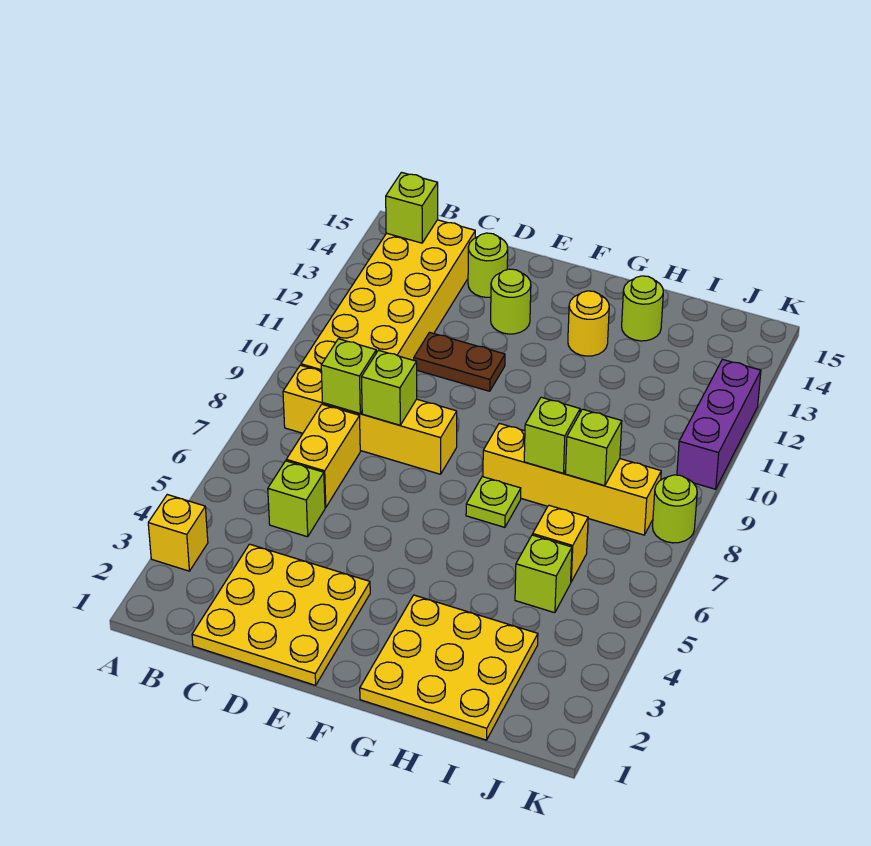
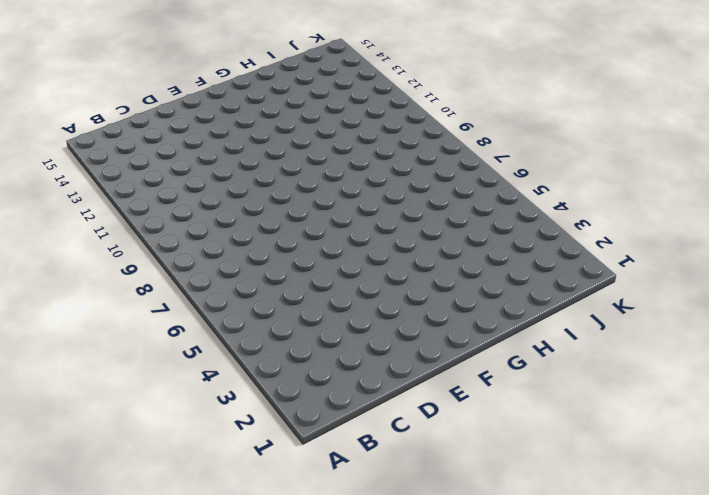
none -> yellow 1x1 brick [148,495,208,571]
none -> yellow 1x4 brick [283,365,457,474]
none -> yellow 2x6 brick [301,220,475,371]

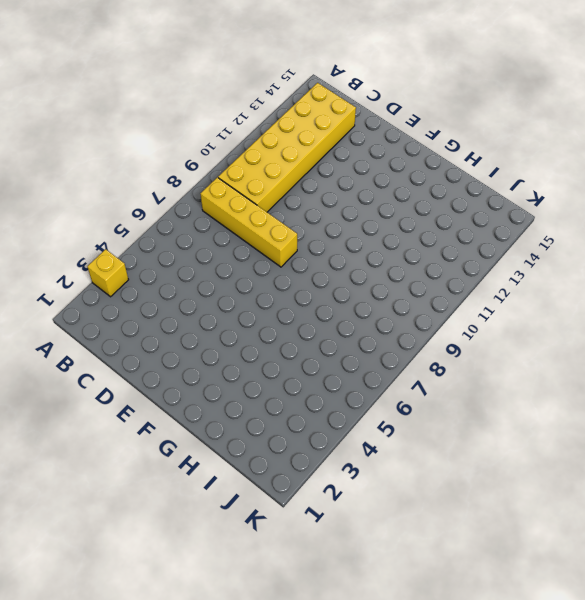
none -> yellow 3x3 plate [192,544,370,685]
none -> lime 1x1 brick [268,461,325,537]
none -> yellow 1x2 brick [286,404,360,508]

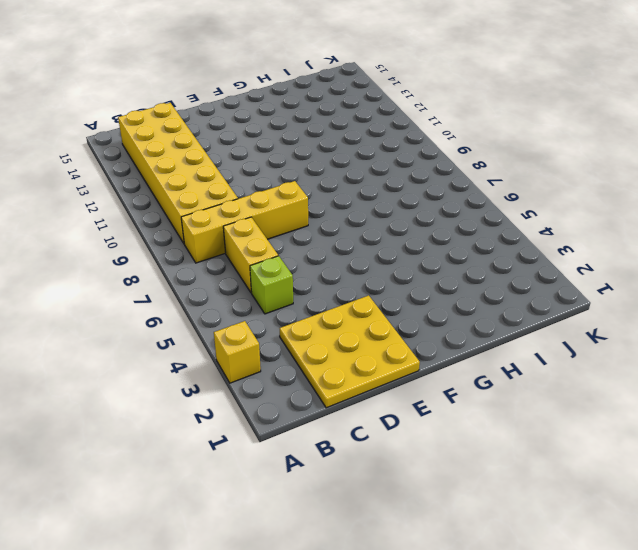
none -> brown 1x2 plate [414,332,505,391]
none -> lime 1x1 round brick [468,233,508,297]
none -> lime 1x1 round brick [491,269,531,334]

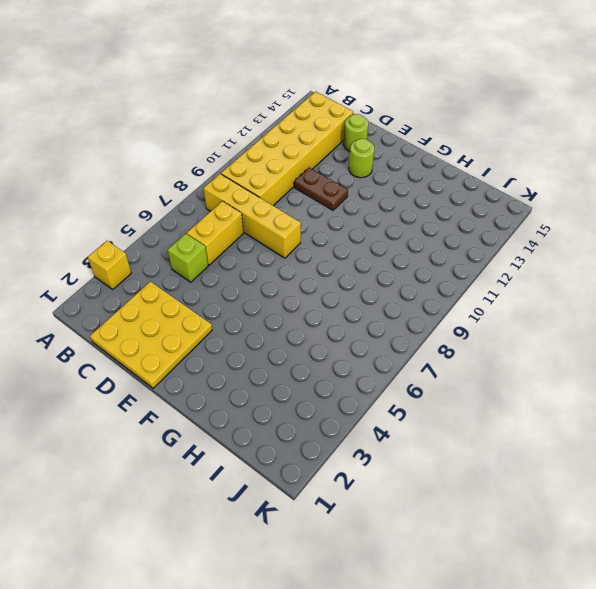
none -> yellow 3x3 plate [360,595,538,740]
none -> lime 1x1 plate [466,477,521,527]
none -> yellow 1x4 brick [483,423,661,535]

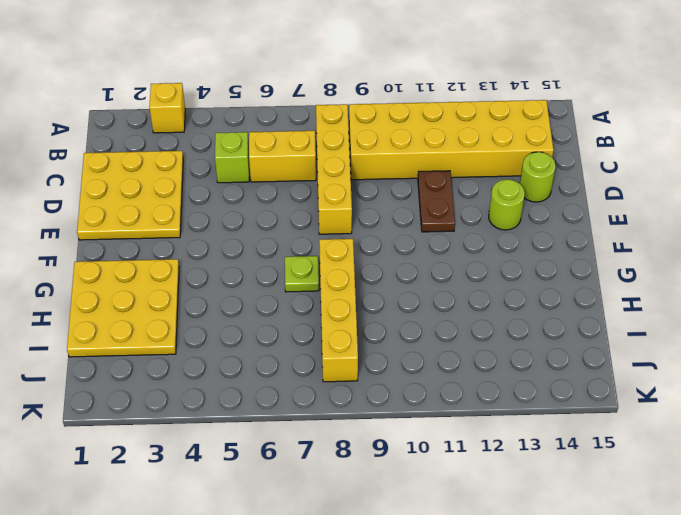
none -> yellow 1x1 round brick [568,291,609,356]
none -> lime 1x1 round brick [622,276,663,341]
none -> lime 1x1 brick [515,535,572,613]

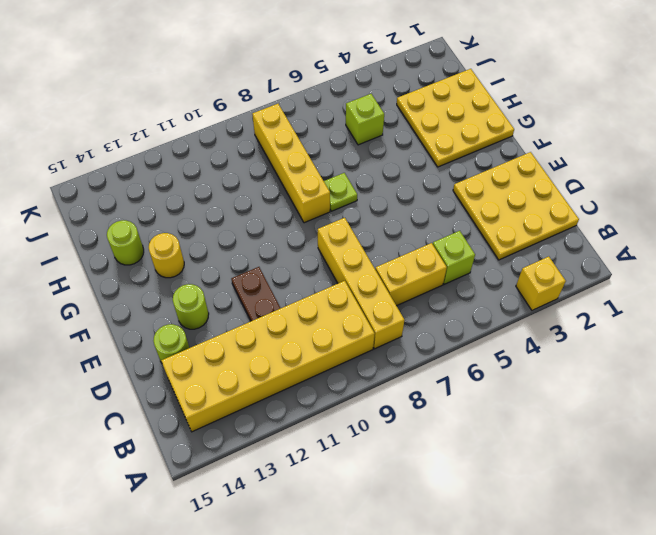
none -> yellow 1x1 brick [533,505,588,582]
none -> lime 1x1 round brick [652,475,697,543]
none -> purple 1x3 brick [677,360,761,489]

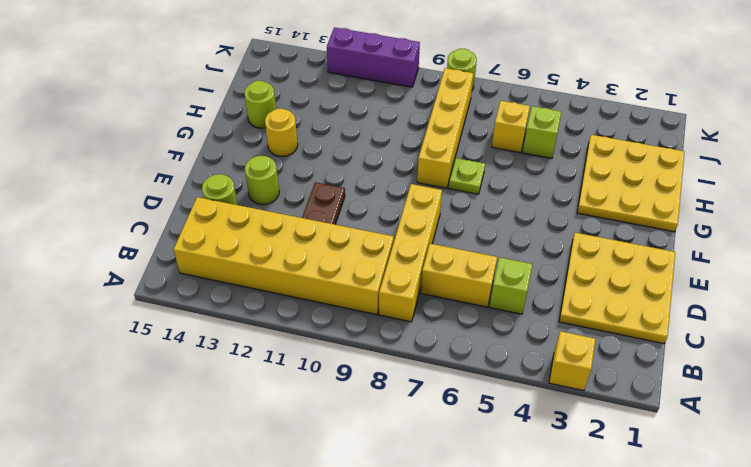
none -> lime 1x1 brick [386,172,438,243]
none -> lime 1x1 brick [321,339,376,413]
none -> lime 1x1 brick [362,350,417,425]

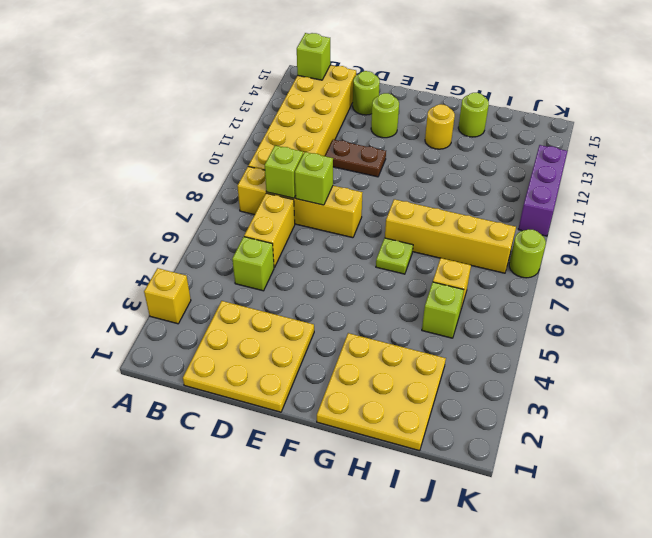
none -> lime 1x1 brick [524,397,580,473]
none -> lime 1x1 brick [565,409,622,486]

